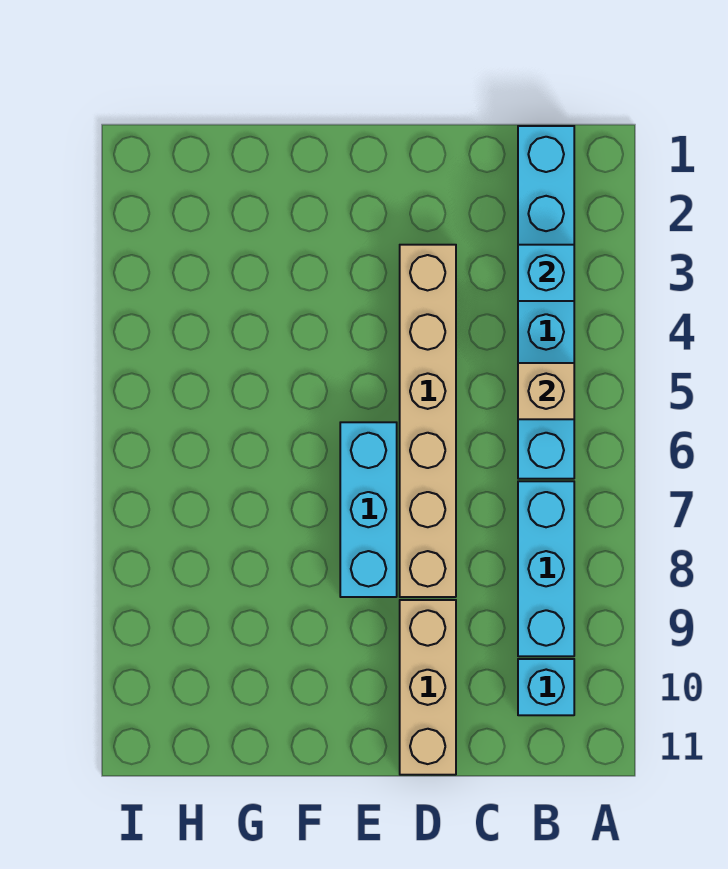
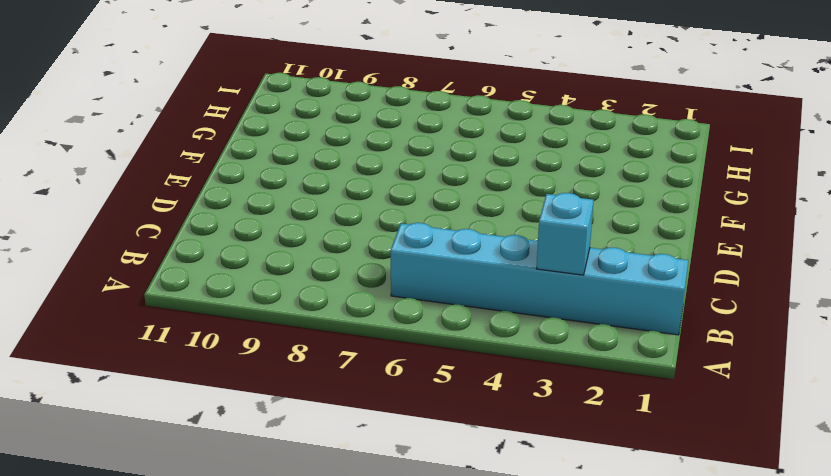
none -> cyan 1x3 brick [518,481,574,656]
none -> cyan 1x1 brick [518,659,574,715]

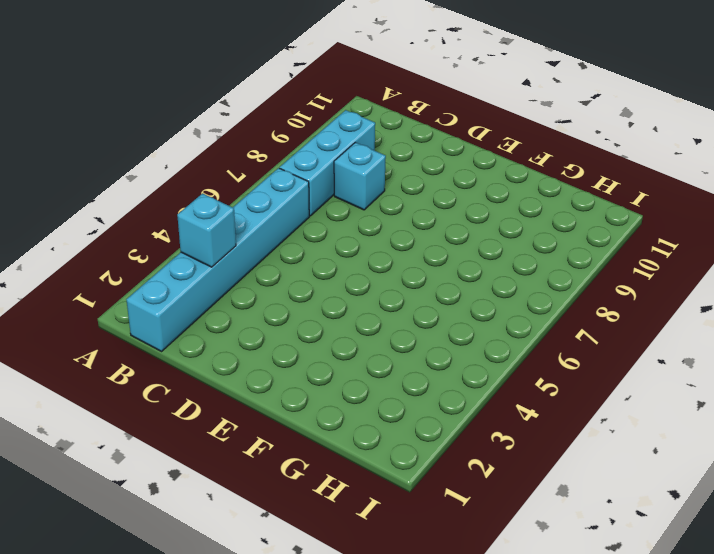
cyan 1x1 brick [334,142,386,210] -> cyan 1x1 brick moved to [518,659,574,715]
none -> tan 1x6 brick [400,245,456,597]
none -> tan 1x3 brick [400,600,456,775]

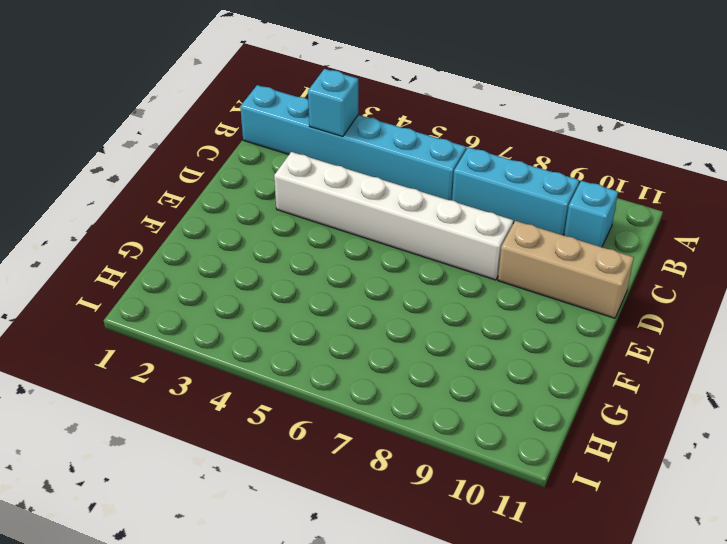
white 1x6 brick [274,152,513,280] -> tan 1x6 brick [400,245,456,597]
none -> cyan 1x3 brick [340,422,397,597]
none -> tan 1x1 brick [518,363,574,419]

